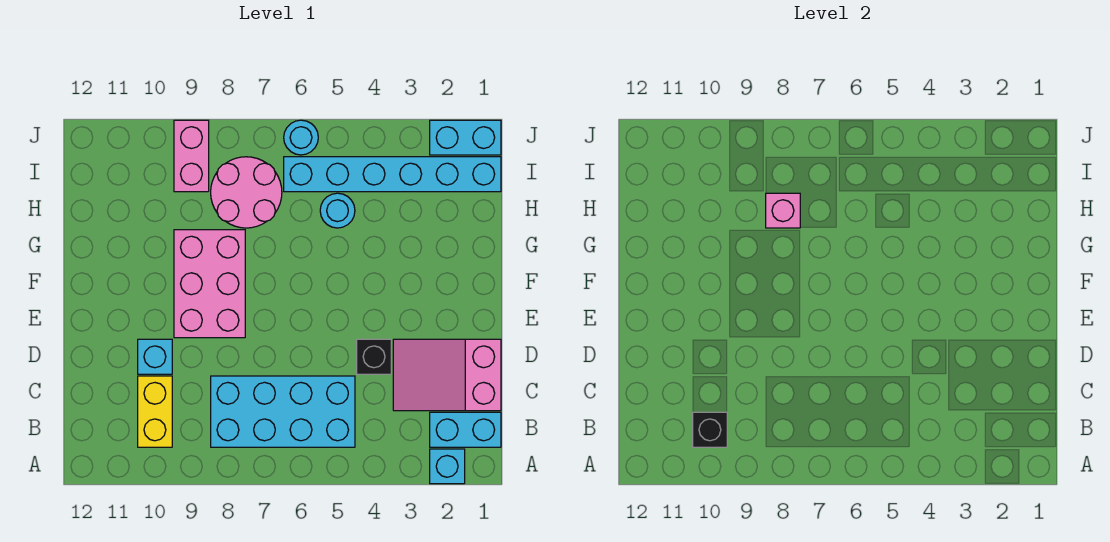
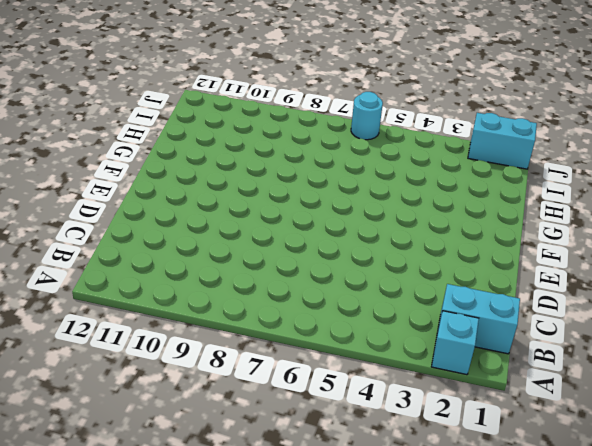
none -> cyan 2x4 brick [211,376,355,447]
none -> yellow 1x2 brick [138,376,172,447]
none -> pink 2x3 slope [393,339,501,411]

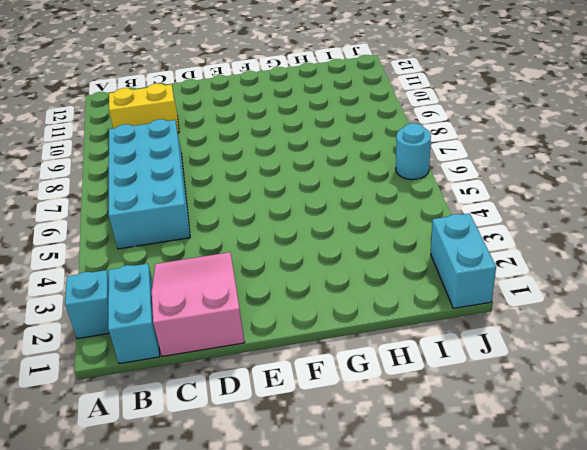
none -> black 1x1 brick [357,339,391,374]
none -> cyan 1x1 brick [138,339,172,374]
none -> pink 2x3 brick [174,230,245,338]

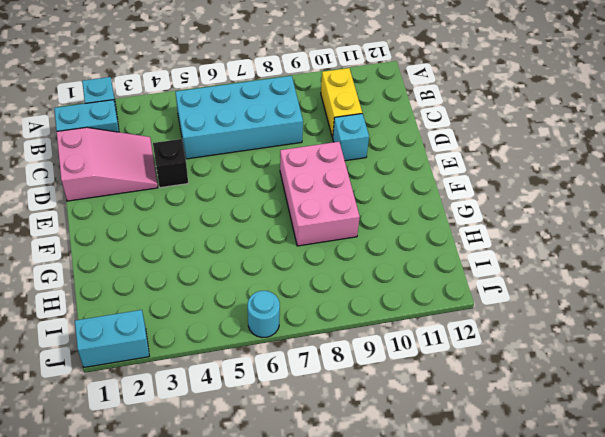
none -> cyan 1x1 round brick [320,193,355,228]
none -> pink 2x2 round brick [211,157,282,228]
none -> cyan 1x6 brick [284,157,501,192]

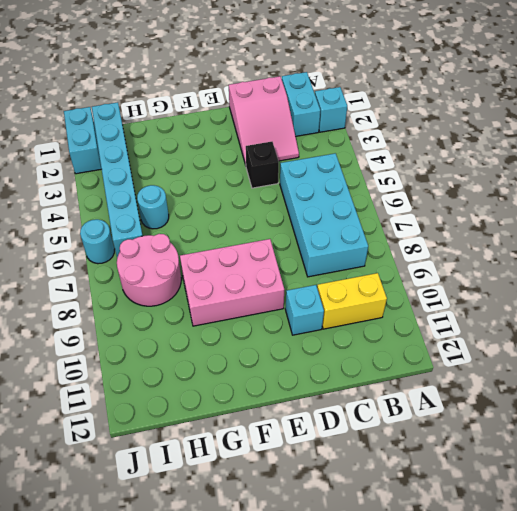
none -> pink 1x2 brick [174,120,209,192]
none -> black 1x1 brick [693,412,727,447]
none -> pink 1x1 brick [766,193,800,228]

